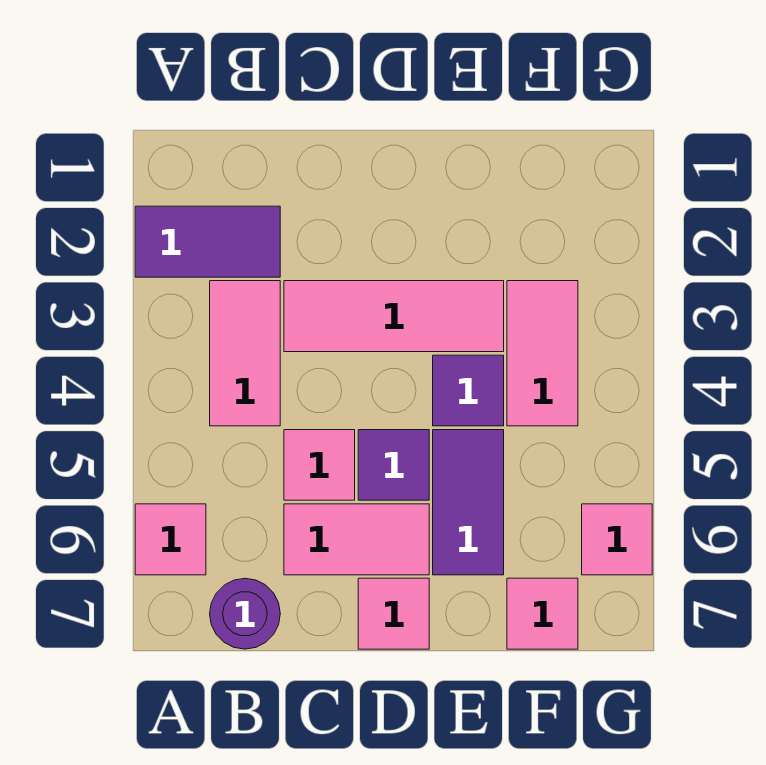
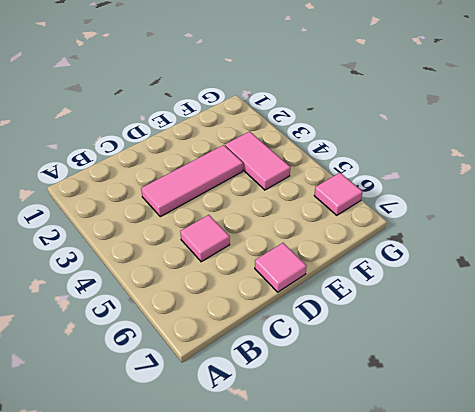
none -> purple 1x2 tile [135,206,280,277]
none -> pink 1x1 tile [135,504,206,575]
none -> pink 1x2 tile [210,281,280,426]

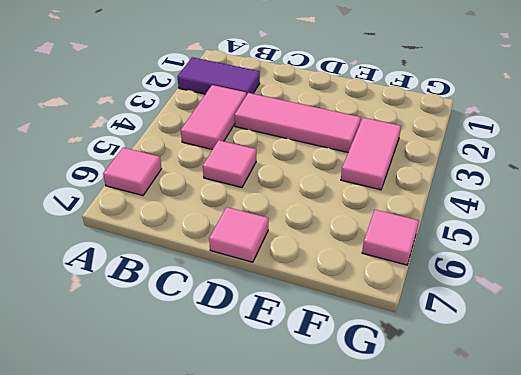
none -> purple 1x1 round brick [210,578,280,649]
none -> pink 1x2 tile [284,504,429,575]
none -> purple 1x1 tile [358,430,429,500]

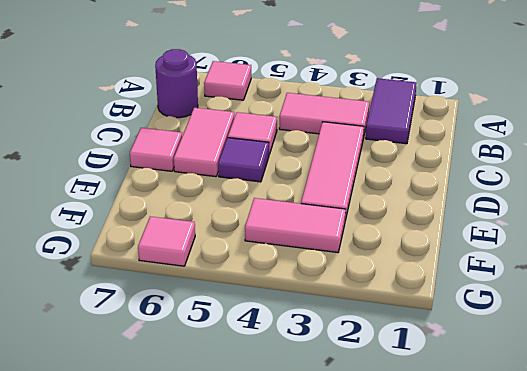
none -> purple 1x1 tile [433,355,504,426]
none -> purple 1x2 tile [433,430,504,575]
none -> pink 1x1 tile [507,578,578,649]

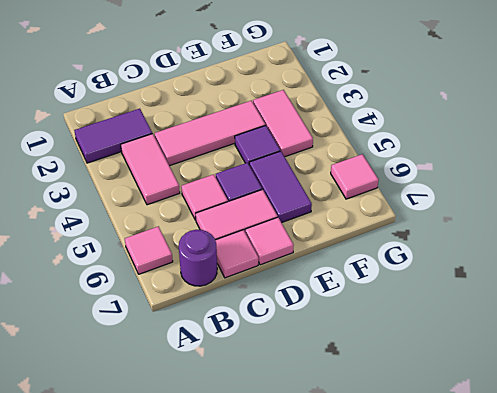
pink 1x1 tile [215,230,258,278] -> pink 1x1 tile moved to [507,578,578,649]

